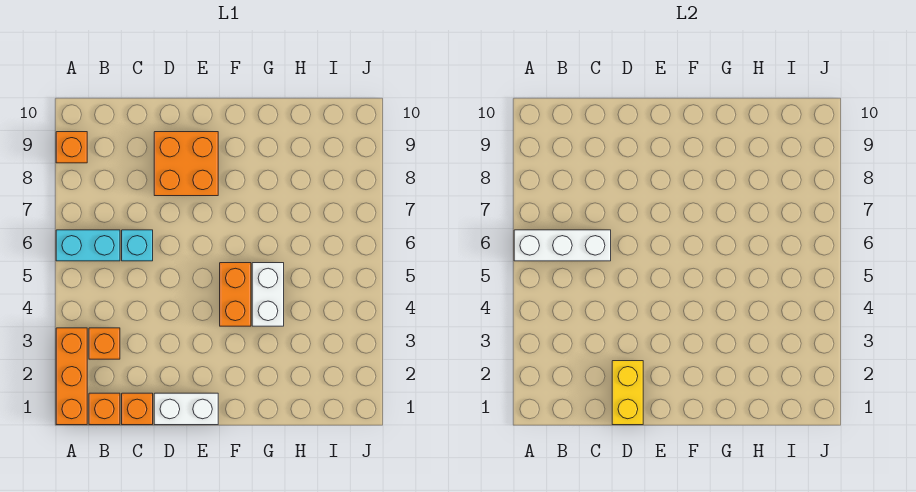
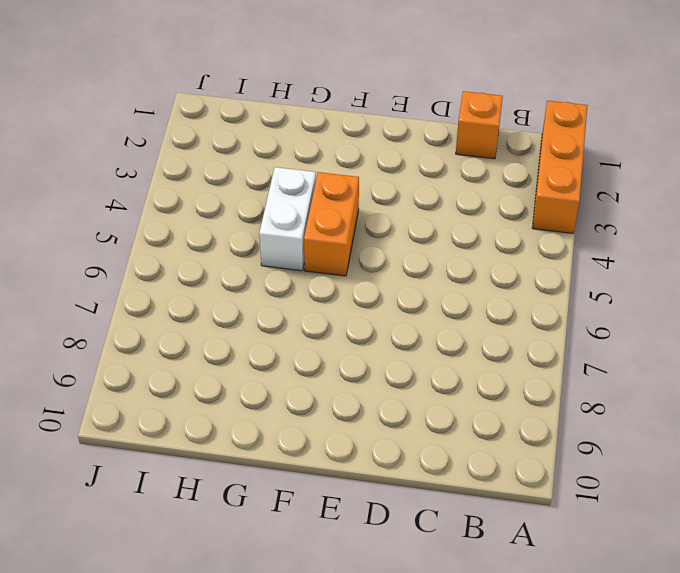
none -> cyan 1x2 brick [56,230,120,261]
none -> orange 1x1 brick [56,132,87,163]
none -> orange 1x1 brick [89,393,120,425]

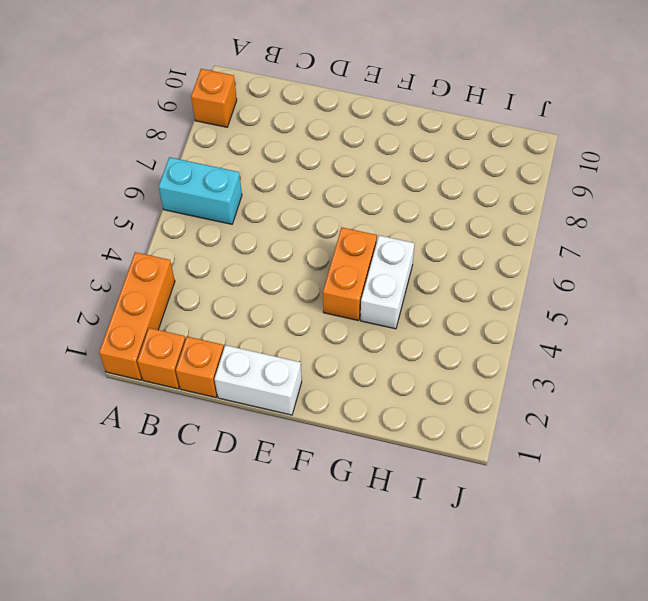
none -> orange 1x1 brick [89,328,120,359]
none -> cyan 1x1 brick [122,230,153,261]
none -> orange 2x2 brick [154,132,218,196]

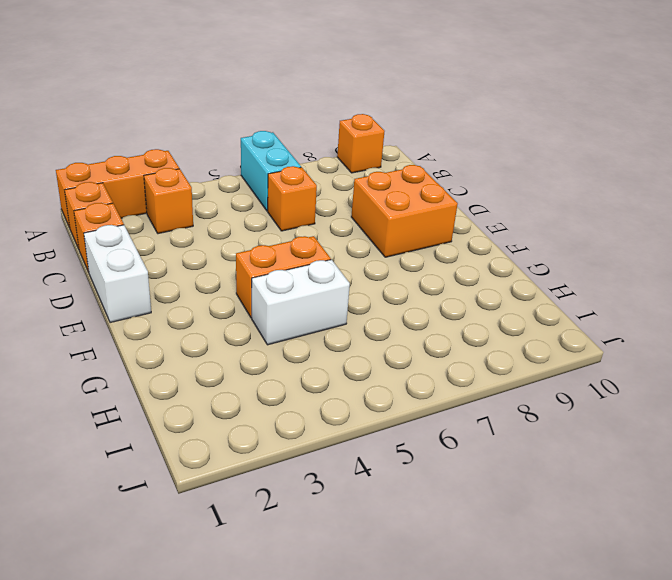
orange 1x1 brick [268,166,317,231] -> cyan 1x1 brick [122,230,153,261]
none -> white 1x3 brick [514,230,611,261]
none -> yellow 1x2 brick [612,361,643,425]

